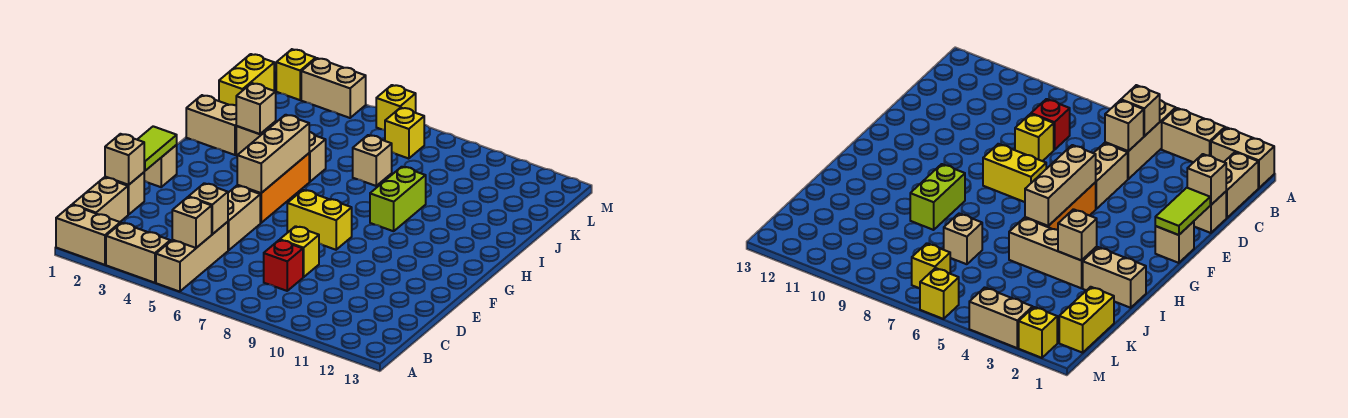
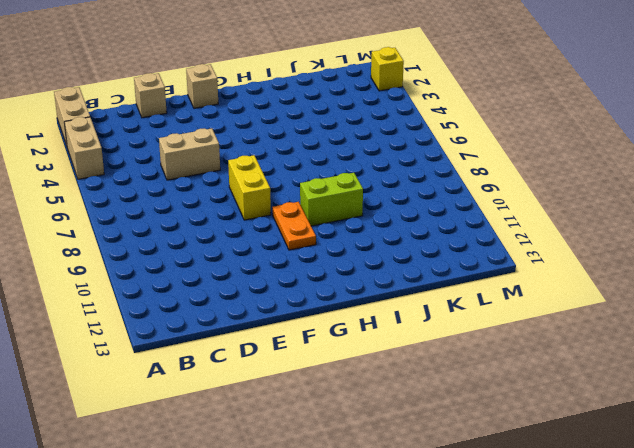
orange 1x2 plate [272,202,316,250] -> none
none -> tan 1x3 brick [156,222,228,292]
none -> tan 1x2 brick [72,178,128,222]
none -> red 1x1 brick [264,240,303,291]

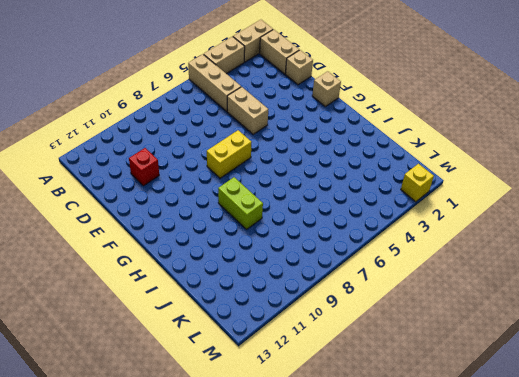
red 1x1 brick [129,148,159,186] -> red 1x1 brick moved to [264,240,303,291]
none -> yellow 1x1 brick [280,226,319,277]
none -> orange 1x3 brick [237,153,309,223]
none -> tan 1x2 brick [186,95,236,155]

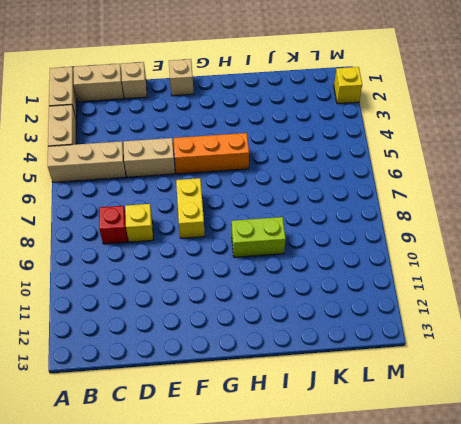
none -> tan 1x2 brick [186,95,236,155]
none -> tan 1x3 brick [236,121,326,182]
none -> tan 1x1 brick [353,135,392,186]

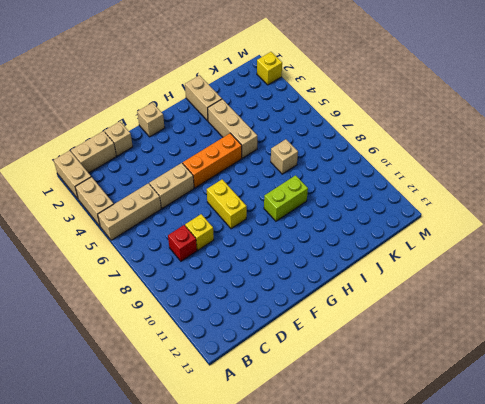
none -> yellow 1x2 brick [219,54,274,105]
none -> yellow 1x1 brick [385,108,424,159]
none -> tan 1x2 brick [301,58,366,118]

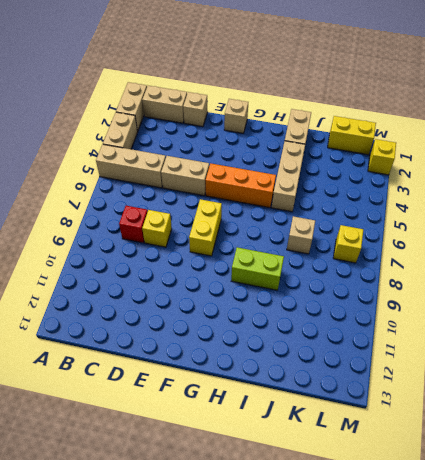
none -> tan 1x2 brick [301,58,366,118]
none -> yellow 1x1 brick [376,85,416,130]
none -> tan 1x1 brick [172,197,212,248]

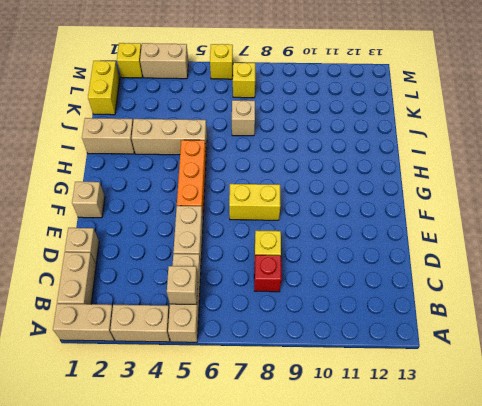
none -> lime 1x2 brick [370,167,426,231]
none -> tan 1x1 brick [189,183,228,234]
none -> tan 1x1 brick [105,134,144,185]

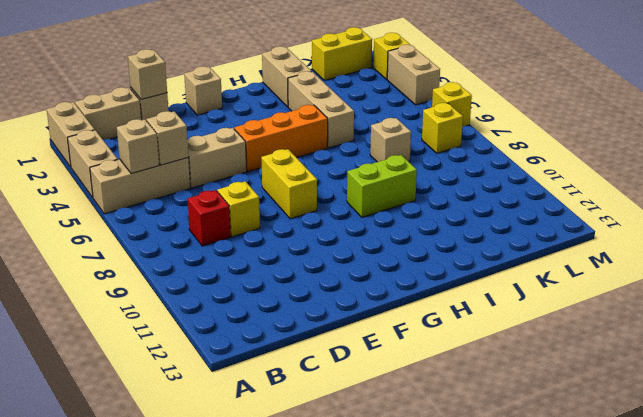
none -> lime 1x2 tile [137,126,177,171]
none -> tan 1x3 brick [237,115,309,193]
none -> tan 1x1 brick [236,83,276,134]

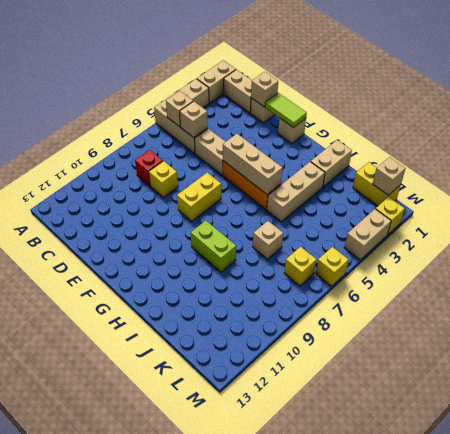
tan 1x1 brick [373,157,406,195] -> tan 1x1 brick moved to [236,83,276,134]

